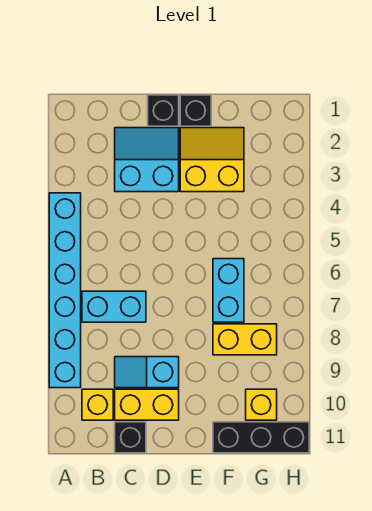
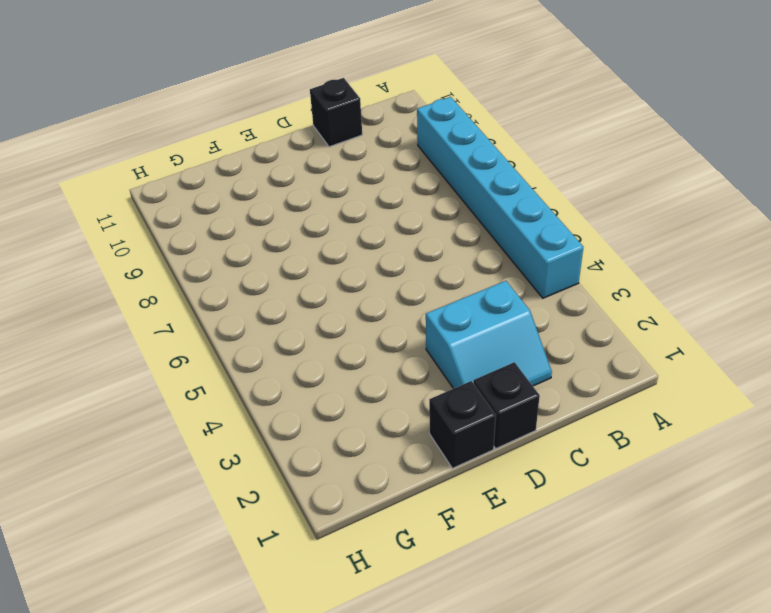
none -> cyan 1x2 brick [82,291,146,322]
none -> yellow 1x1 brick [82,389,113,420]
none -> cyan 1x2 slope [115,357,179,388]

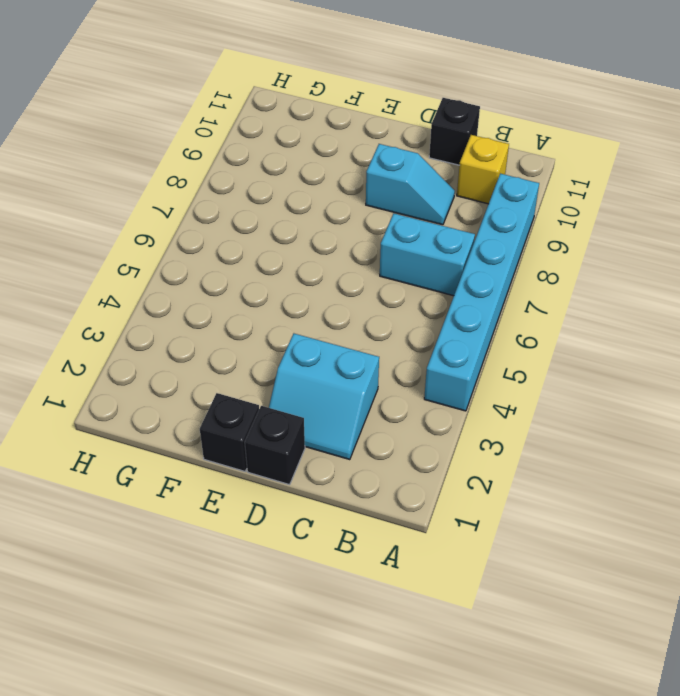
none -> yellow 1x2 brick [115,389,179,420]
none -> yellow 2x2 slope [180,128,244,192]
none -> cyan 1x2 brick [213,259,244,322]

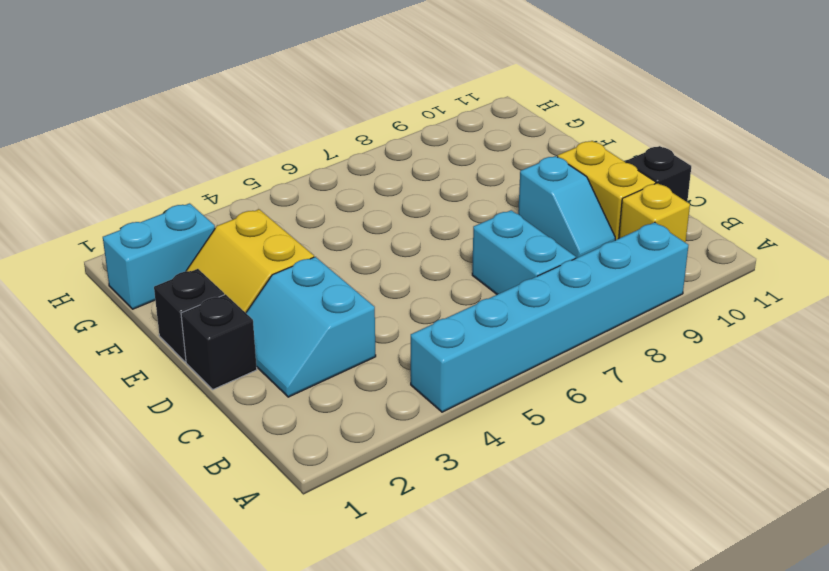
cyan 1x2 brick [103,203,215,309] -> cyan 1x2 brick moved to [213,259,244,322]
none -> yellow 1x2 brick [213,324,277,355]
none -> black 1x3 brick [213,422,309,453]
none -> yellow 1x1 brick [246,389,277,420]

